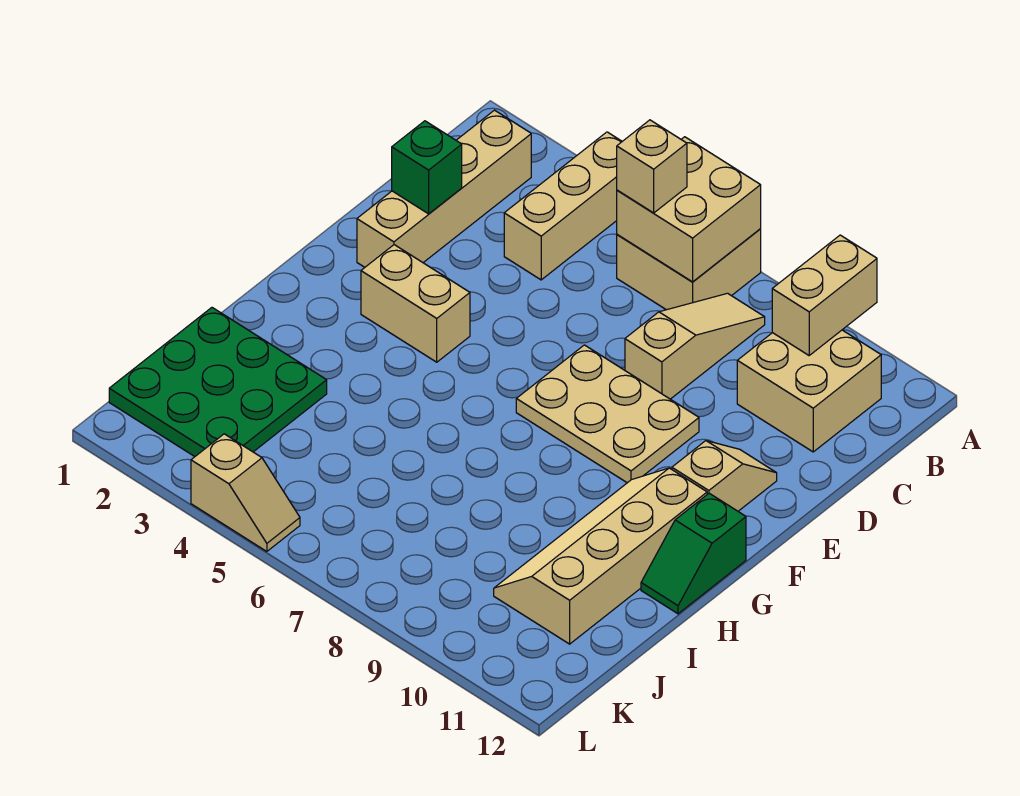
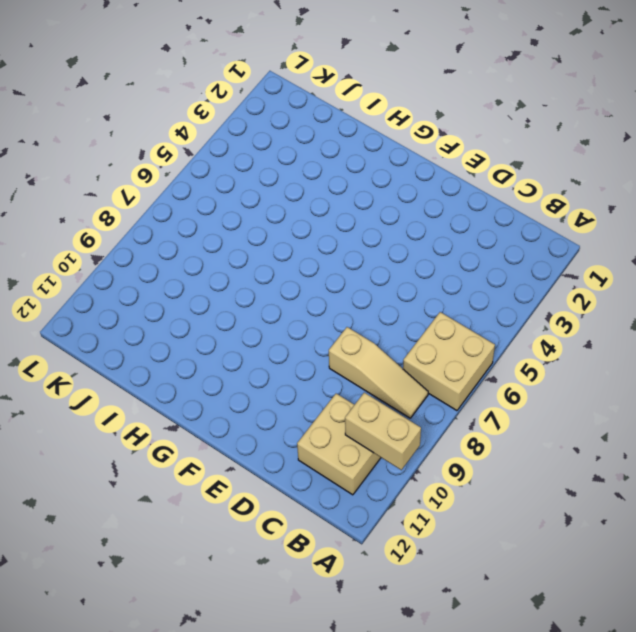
none -> tan 1x3 brick [504,132,622,280]
none -> tan 1x4 brick [357,110,531,267]
none -> tan 2x3 plate [516,345,699,483]

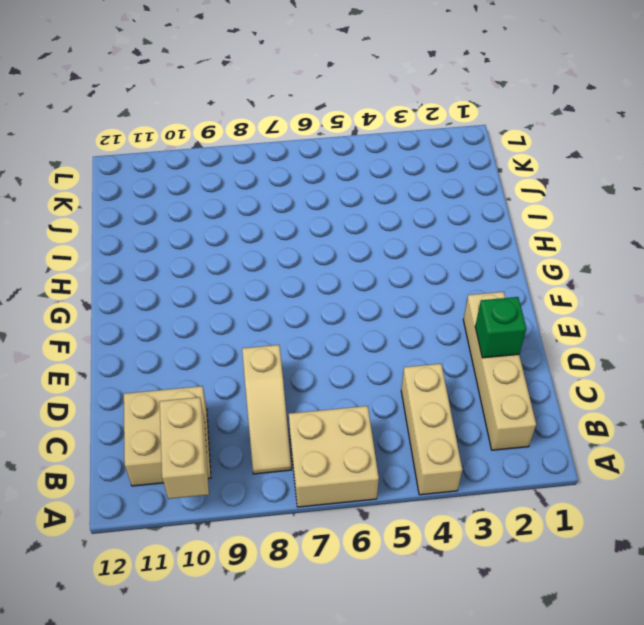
none -> tan 2x3 plate [516,345,699,483]
none -> tan 1x2 slope [672,441,777,511]
none -> tan 1x2 brick [361,245,470,362]

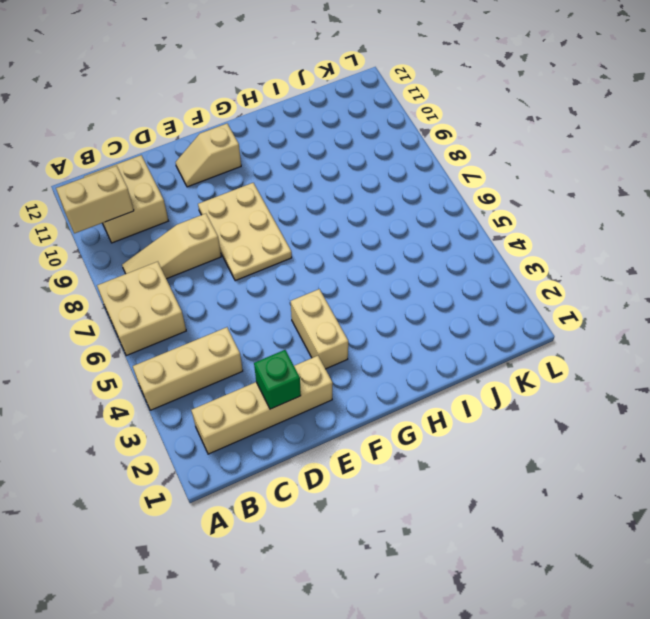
none -> tan 2x4 slope [494,468,707,644]
none -> green 1x2 slope [641,493,746,614]
none -> green 3x3 plate [109,308,327,457]

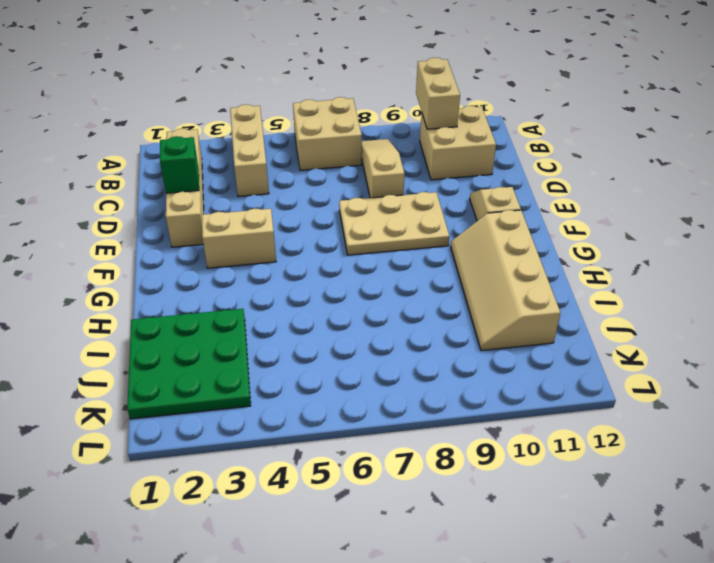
none -> green 1x2 slope [641,493,746,614]
none -> tan 1x2 slope [191,434,300,551]
none -> tan 2x2 brick [617,137,761,282]

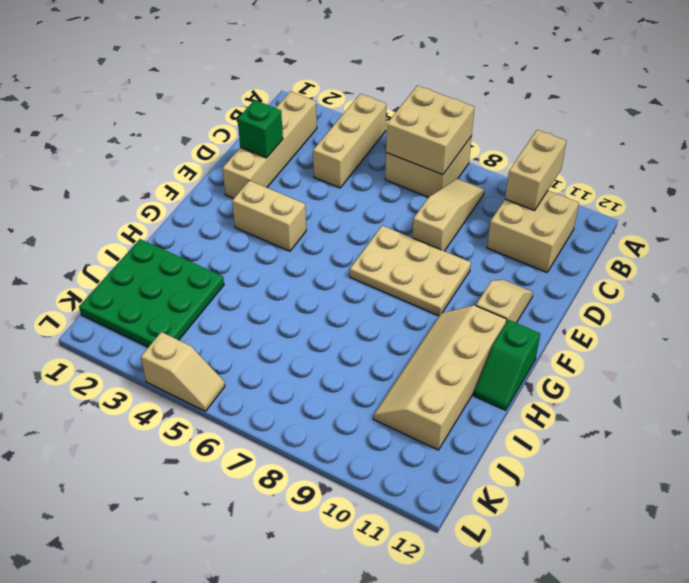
none -> tan 1x1 brick [617,120,687,213]

